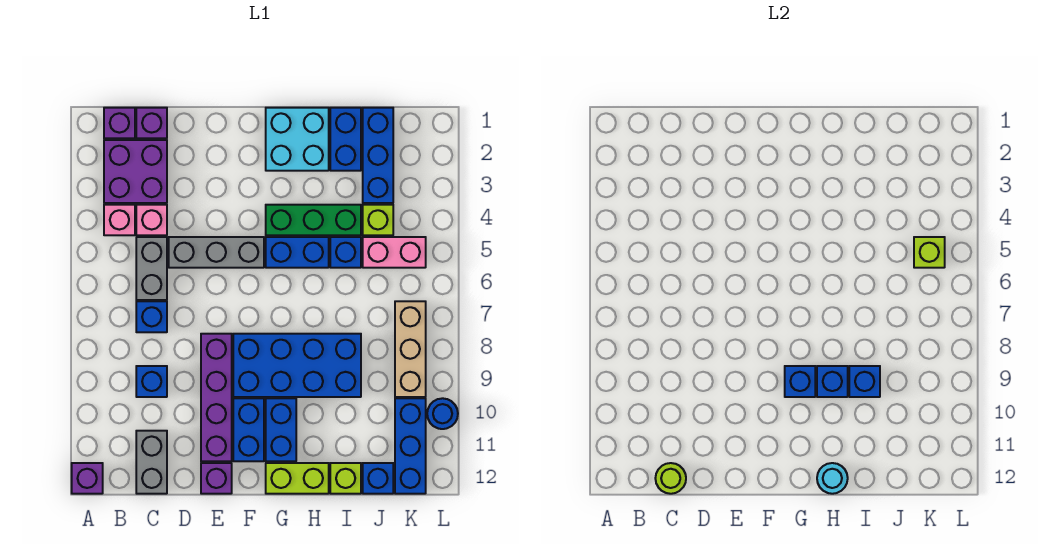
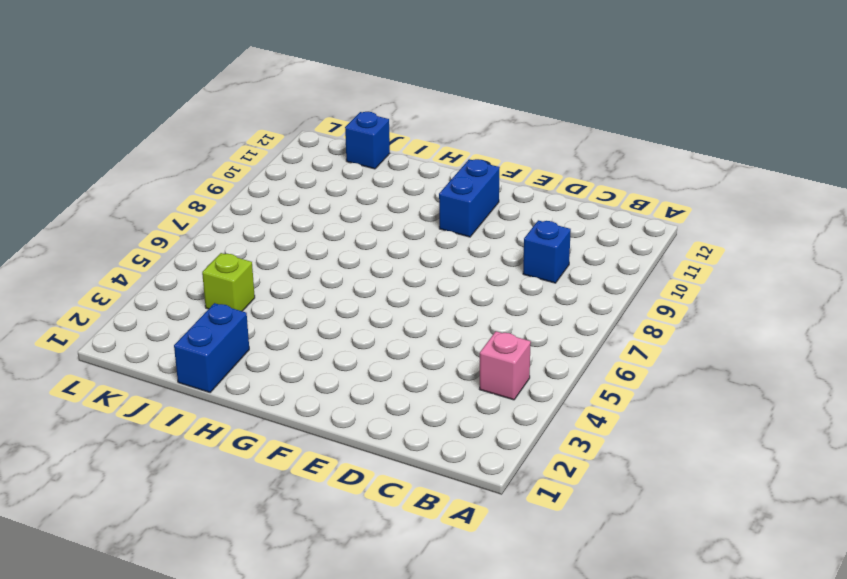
none -> purple 1x1 brick [72,463,103,494]
none -> purple 1x1 brick [104,108,135,138]
none -> purple 2x2 brick [104,140,167,203]
none -> purple 1x1 brick [136,108,167,138]

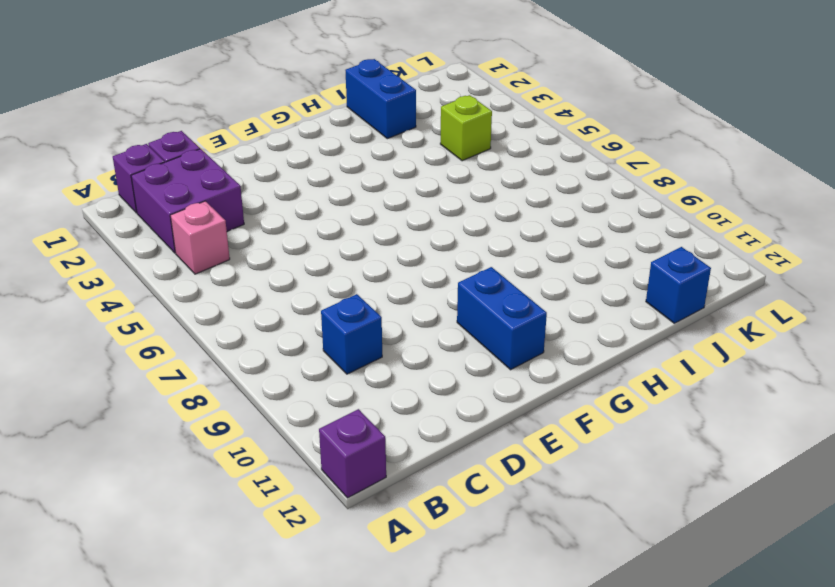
none -> pink 1x1 brick [136,205,167,235]
none -> grey 1x2 brick [136,237,167,300]
none -> blue 1x1 brick [136,301,167,332]
none -> grey 1x2 brick [136,431,167,494]

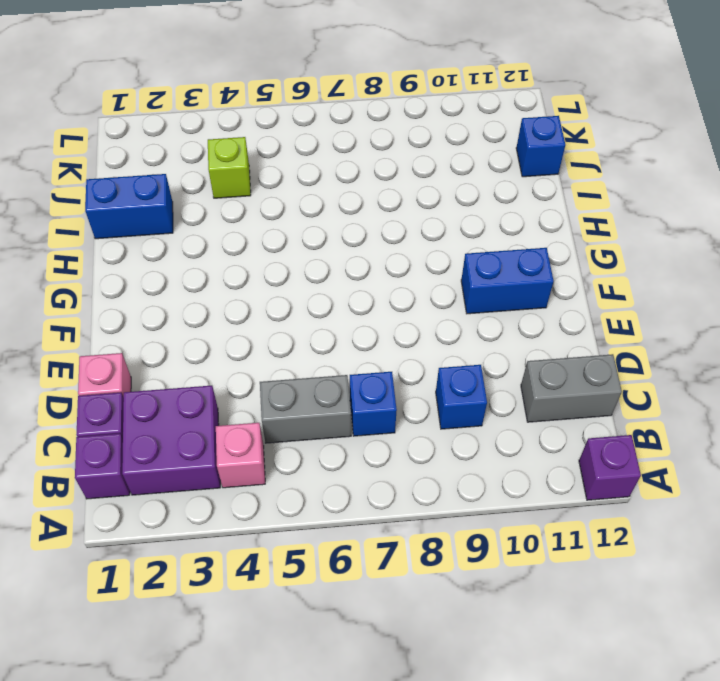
pink 1x1 brick [78,353,131,397] -> pink 1x1 brick moved to [136,205,167,235]
none -> grey 1x3 brick [169,237,264,268]
none -> purple 1x4 brick [201,334,232,461]
none -> purple 1x1 brick [201,463,232,494]
none -> blue 2x4 brick [233,334,361,397]

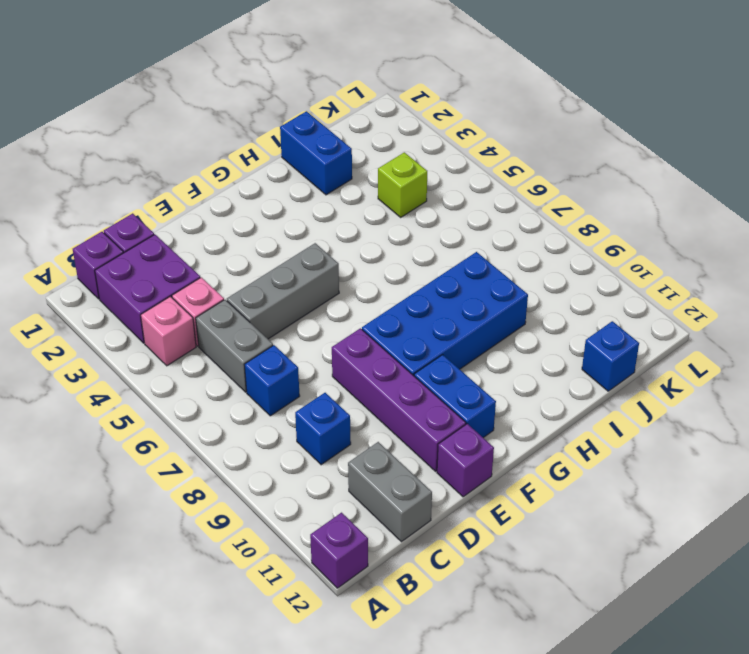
none -> cyan 2x2 brick [266,108,329,171]
none -> green 1x3 brick [266,205,361,235]
none -> blue 1x2 brick [266,237,329,268]
none -> blue 1x2 brick [266,398,296,461]

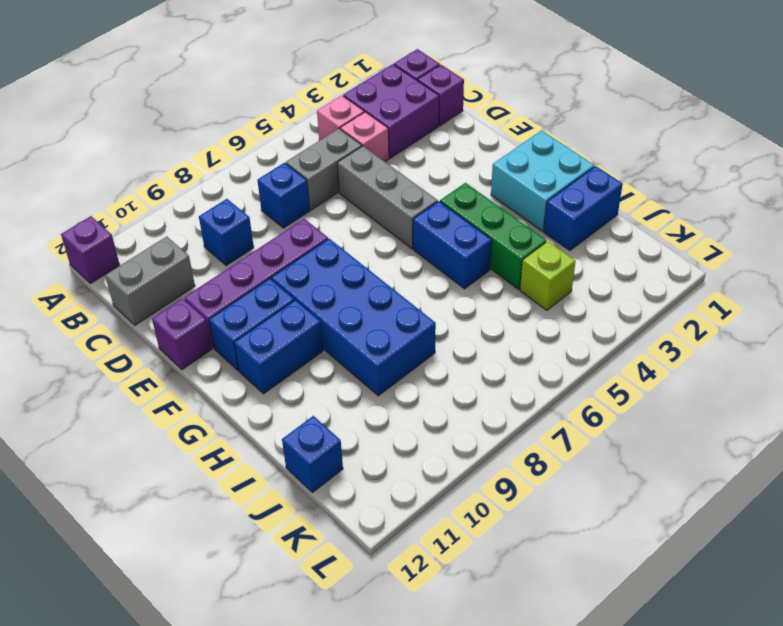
none -> lime 1x2 brick [266,463,329,494]
none -> blue 1x1 brick [330,237,361,268]
none -> lime 1x1 brick [330,463,361,494]
none -> blue 1x3 brick [363,108,393,203]

